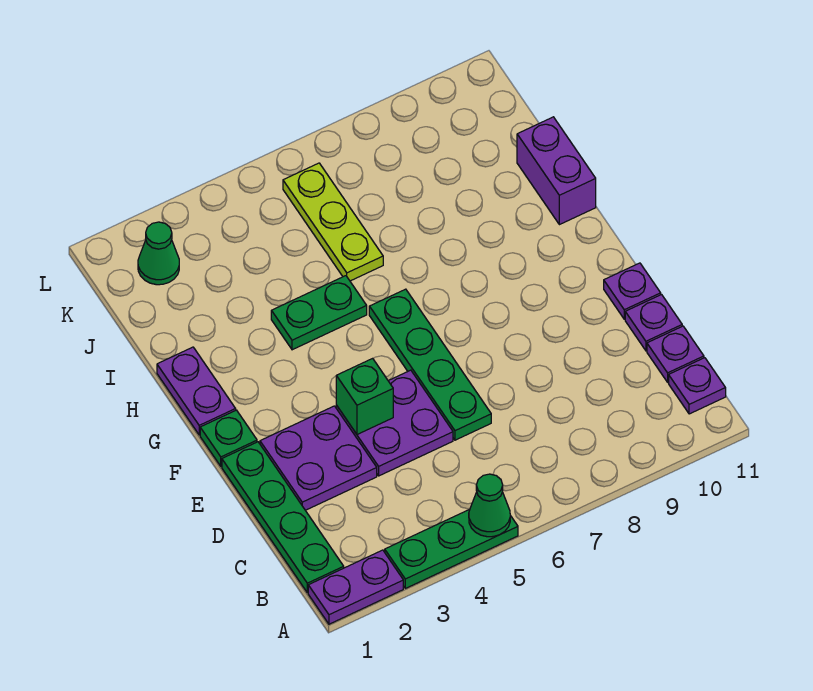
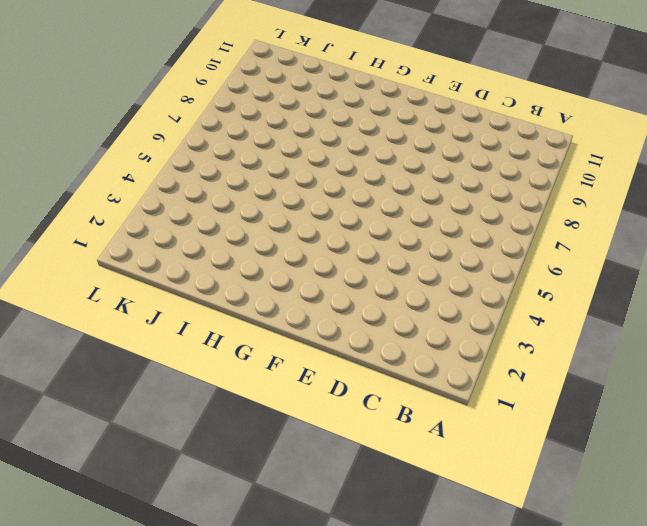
none -> purple 1x2 plate [308,550,403,624]
none -> green 1x3 plate [385,509,518,588]
none -> green 1x4 plate [222,442,344,593]

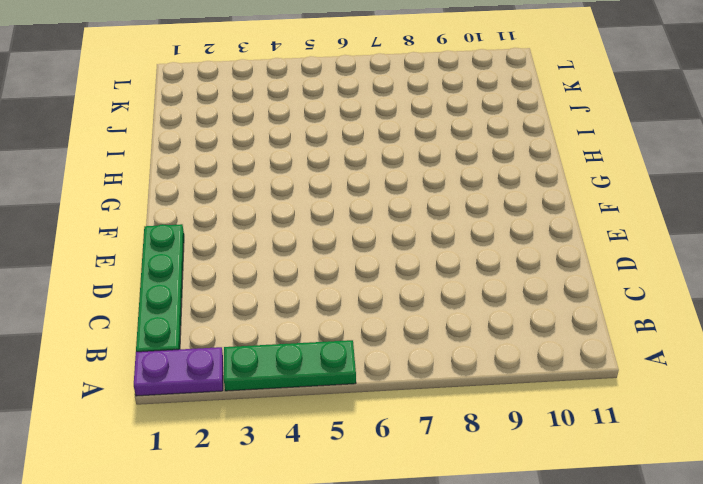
none -> purple 1x1 plate [669,358,726,414]
none -> purple 1x1 plate [647,326,704,382]
none -> purple 2x2 plate [260,406,377,510]

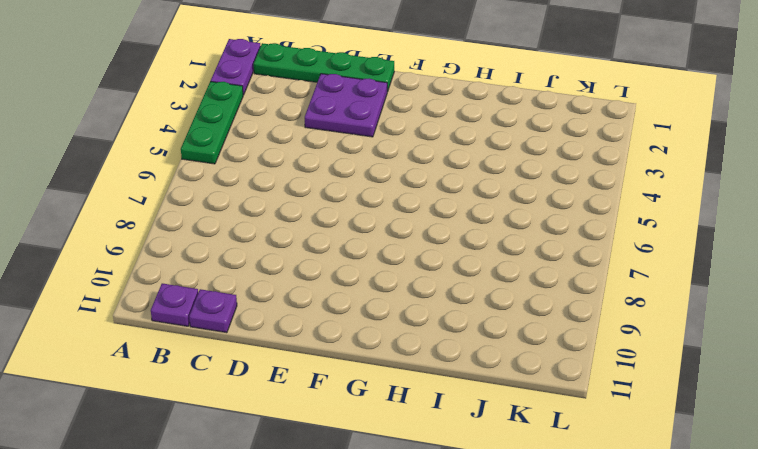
none -> purple 2x2 plate [336,370,453,476]
none -> green 1x4 plate [369,289,491,440]
none -> purple 1x1 plate [625,295,682,351]

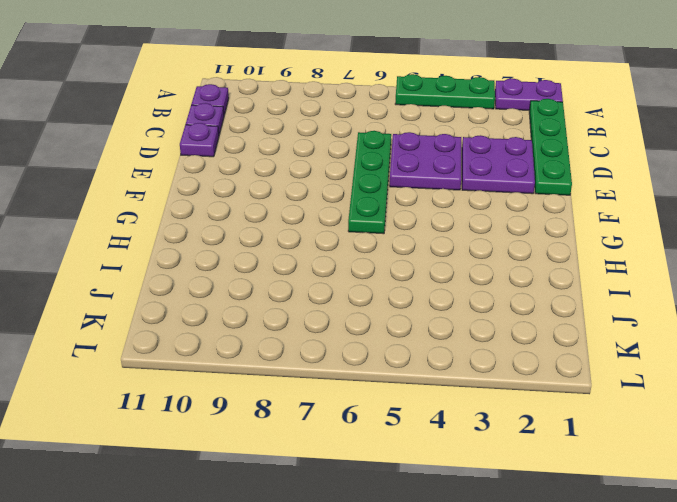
none -> purple 1x1 plate [604,263,661,319]
none -> green 1x1 plate [200,410,257,466]
none -> purple 1x2 plate [157,347,236,435]

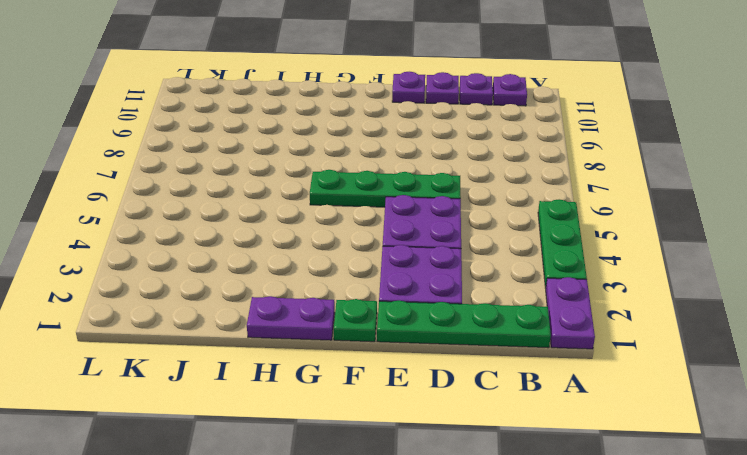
none -> green 1x2 plate [271,276,367,350]
none -> purple 1x2 brick [517,117,596,225]
none -> lime 1x3 plate [283,163,383,281]

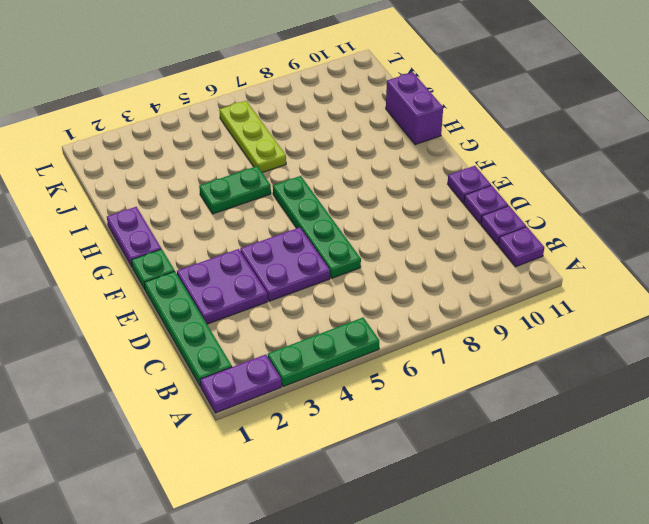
none -> green 1x1 cone [138,222,179,285]
none -> green 1x1 cone [469,474,510,537]
none -> green 1x1 brick [336,358,393,434]

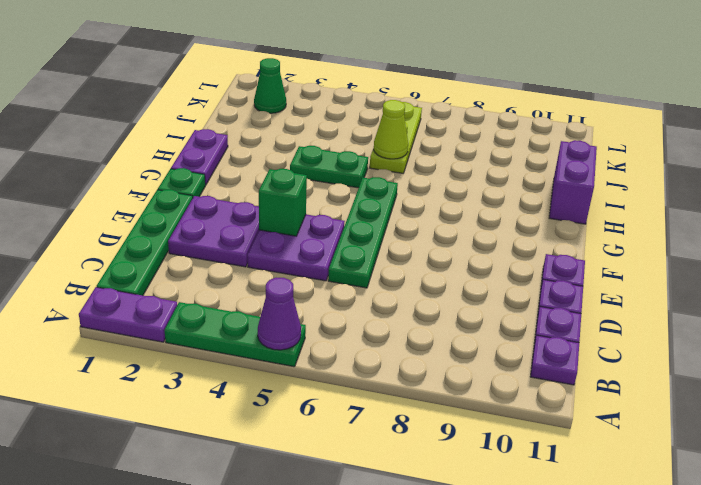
purple 1x1 cone [258,278,301,350] -> green 1x1 cone [469,474,510,537]
lime 1x1 cone [374,100,408,159] -> none

